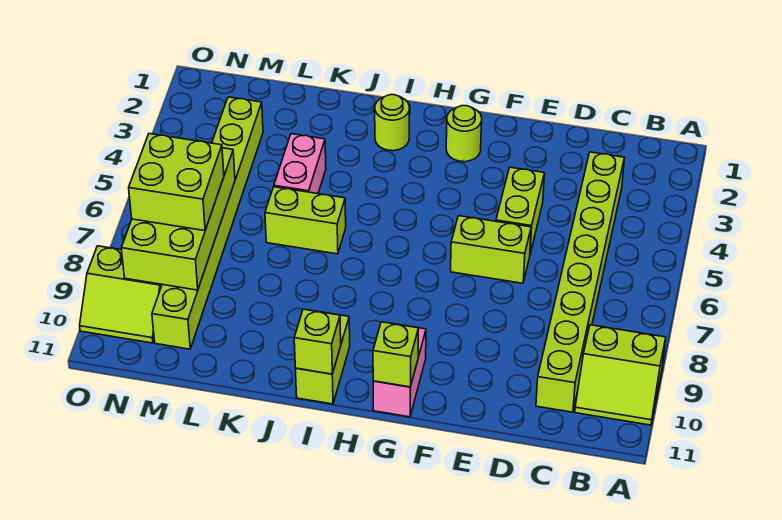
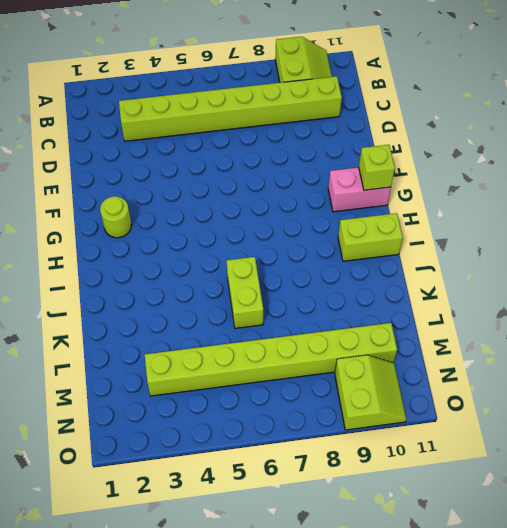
none -> lime 1x2 brick [496,167,544,254]
none -> lime 1x2 brick [451,216,531,283]
none -> lime 1x1 round brick [375,95,410,151]

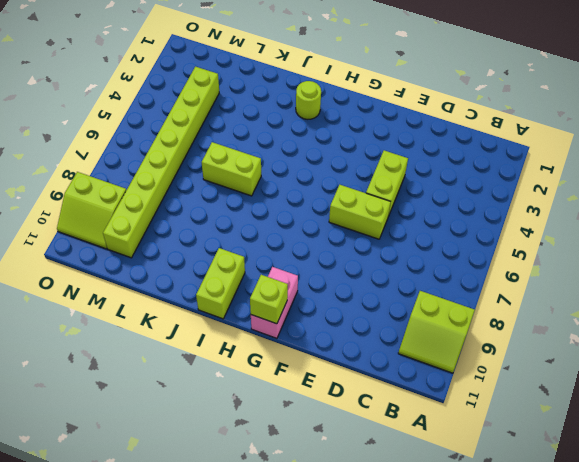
none -> lime 1x8 brick [536,152,624,412]
none -> lime 1x1 round brick [446,106,482,162]
none -> pink 1x2 brick [274,134,326,194]

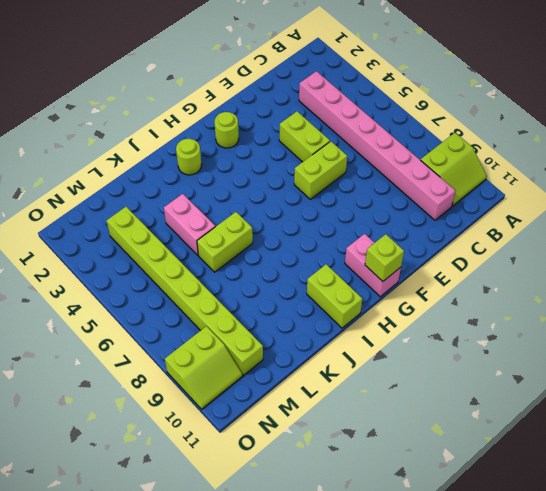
pink 1x8 brick [299,71,456,220] -> lime 1x8 brick [536,152,624,412]
none -> lime 1x1 brick [294,309,341,374]
none -> lime 2x4 brick [121,148,235,290]
none -> lime 2x2 brick [129,134,224,231]

